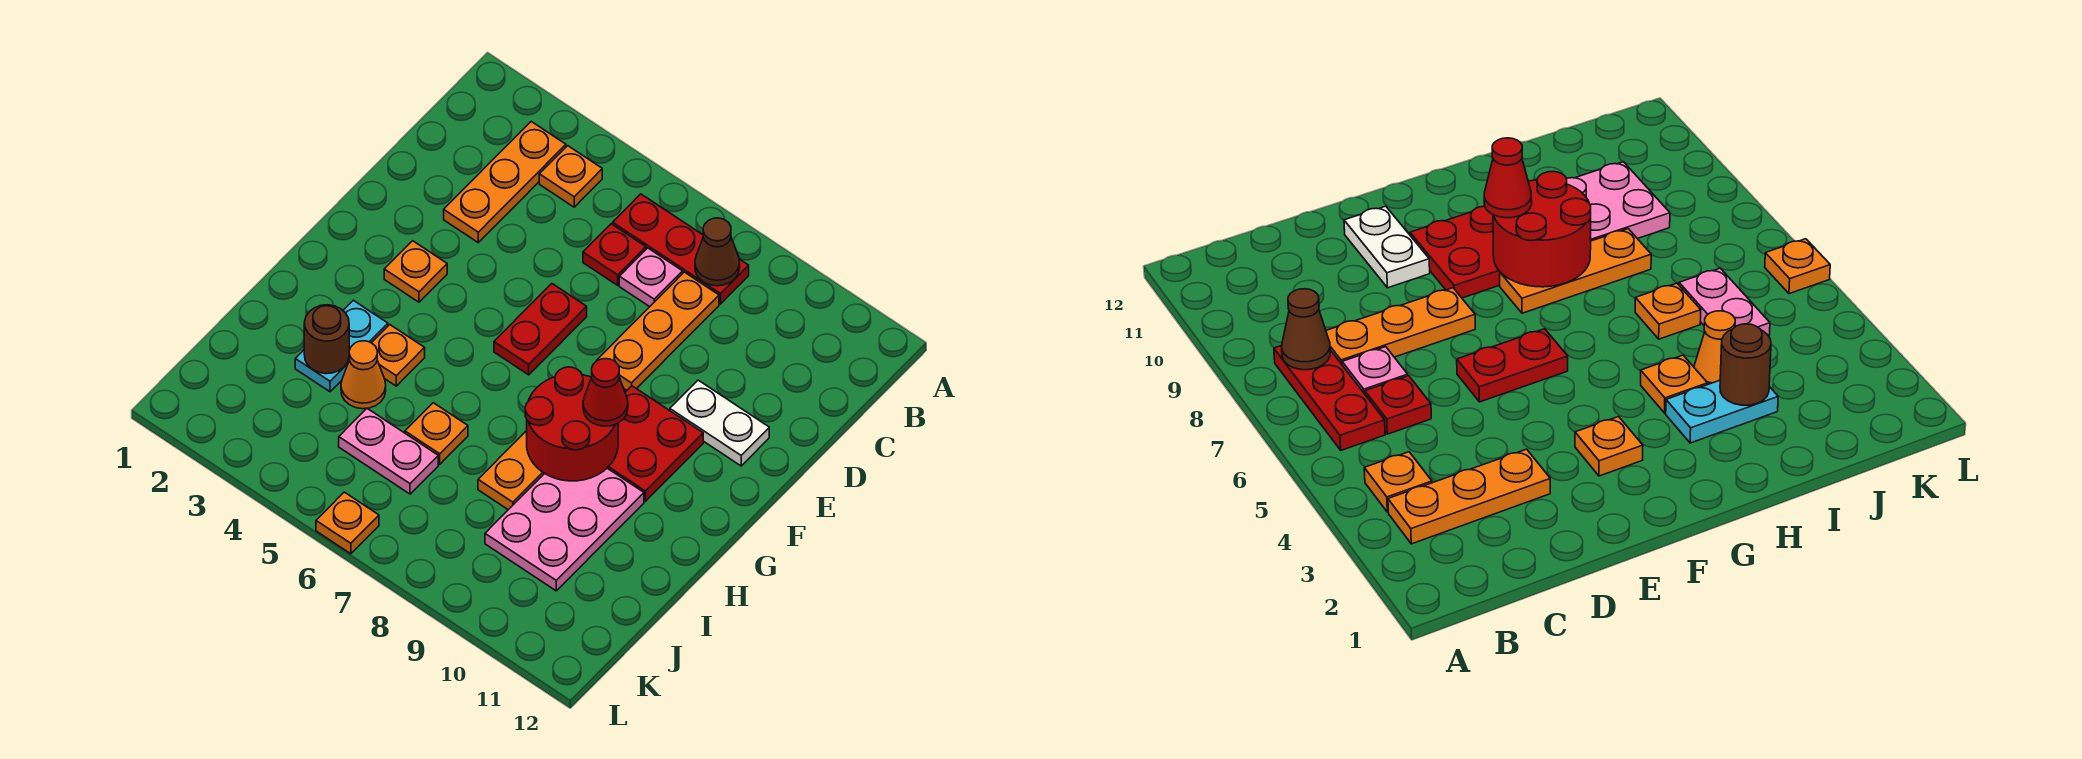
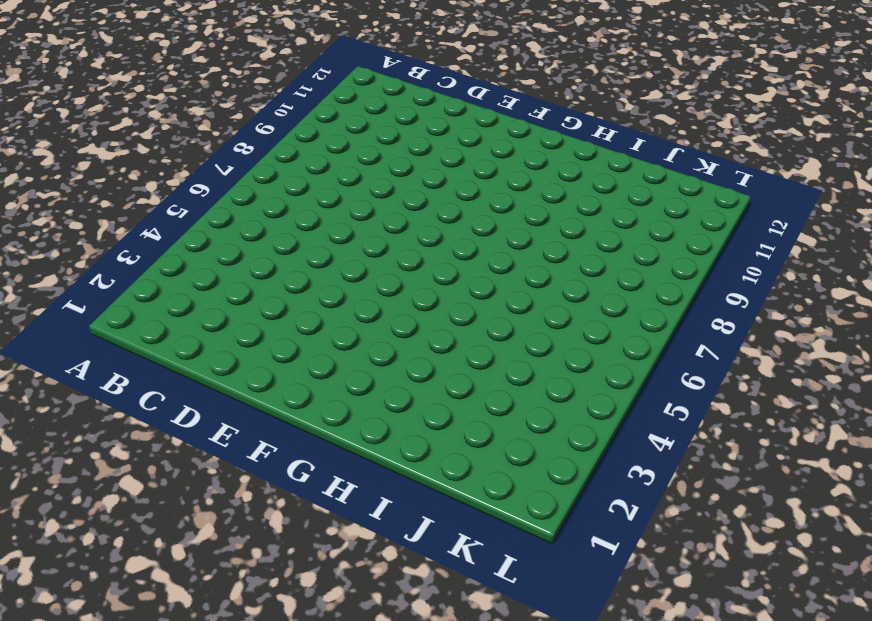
none -> orange 1x3 plate [444,122,566,242]
none -> orange 1x1 plate [539,146,602,207]
none -> red 1x3 plate [613,194,749,304]

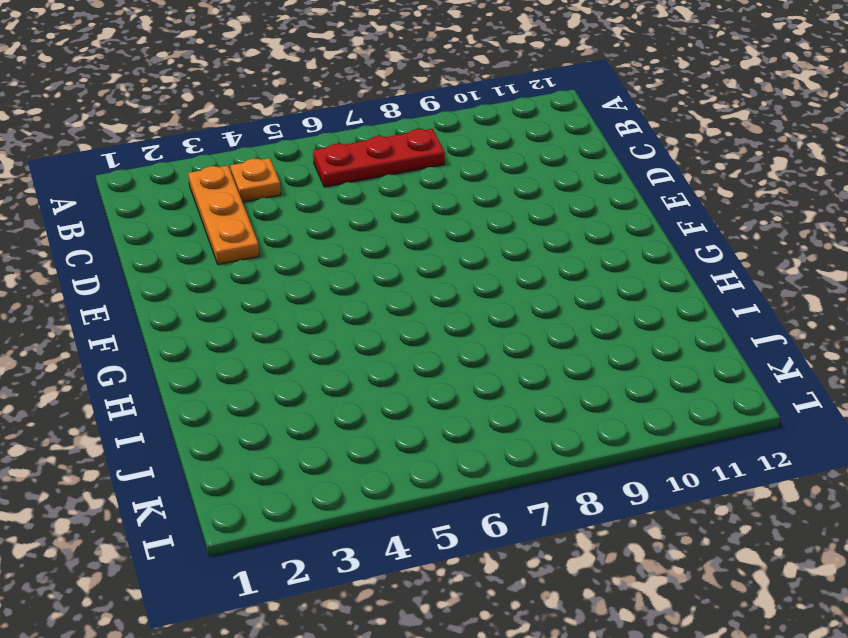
none -> red 1x1 plate [583,224,646,285]
none -> pink 1x1 plate [619,248,683,307]
none -> orange 1x3 plate [597,272,719,390]

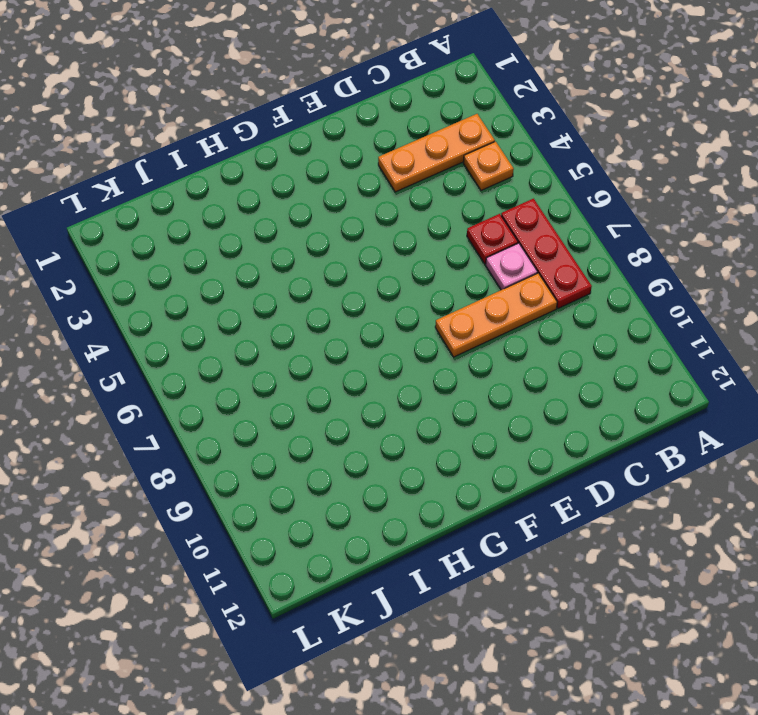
none -> red 1x2 plate [494,284,587,375]
none -> white 1x2 plate [670,380,769,466]
none -> orange 1x1 plate [384,241,447,302]

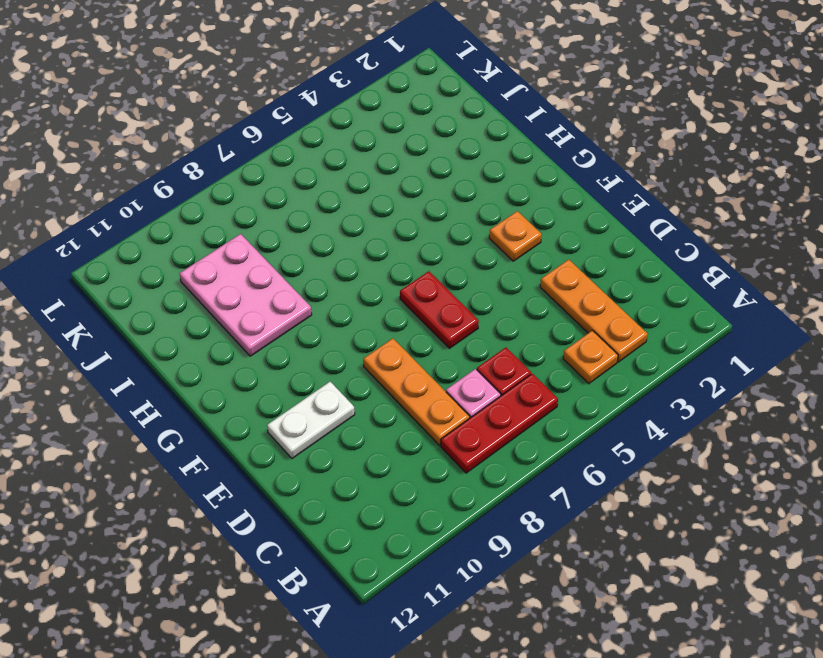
none -> red 2x2 plate [608,386,703,501]
none -> orange 1x3 plate [478,431,544,510]
none -> cyan 1x2 plate [295,300,388,392]

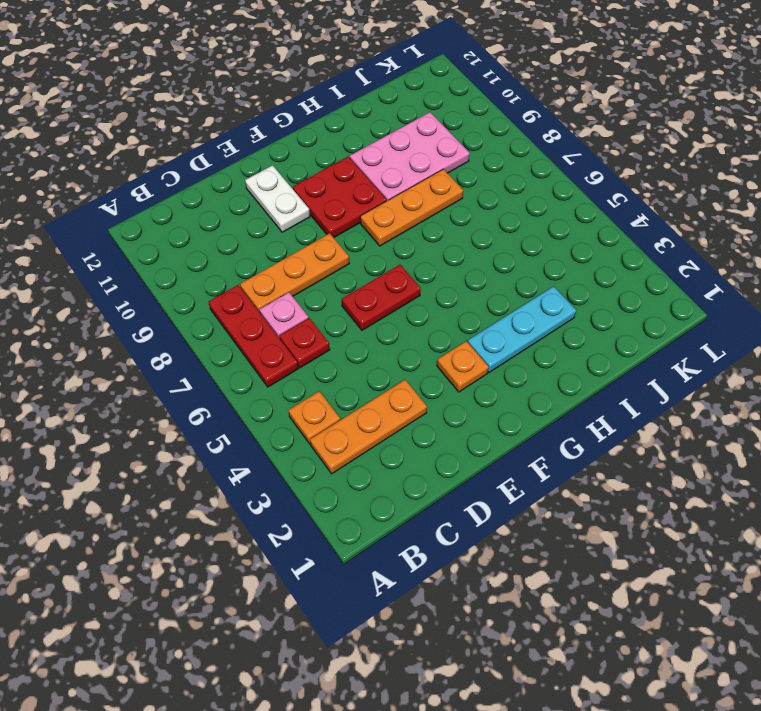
cyan 1x3 plate [468,286,576,372] -> cyan 1x2 plate [295,300,388,392]
none -> orange 1x1 plate [372,325,425,386]
none -> orange 1x1 cone [341,341,386,409]
none -> orange 1x1 plate [405,403,468,464]

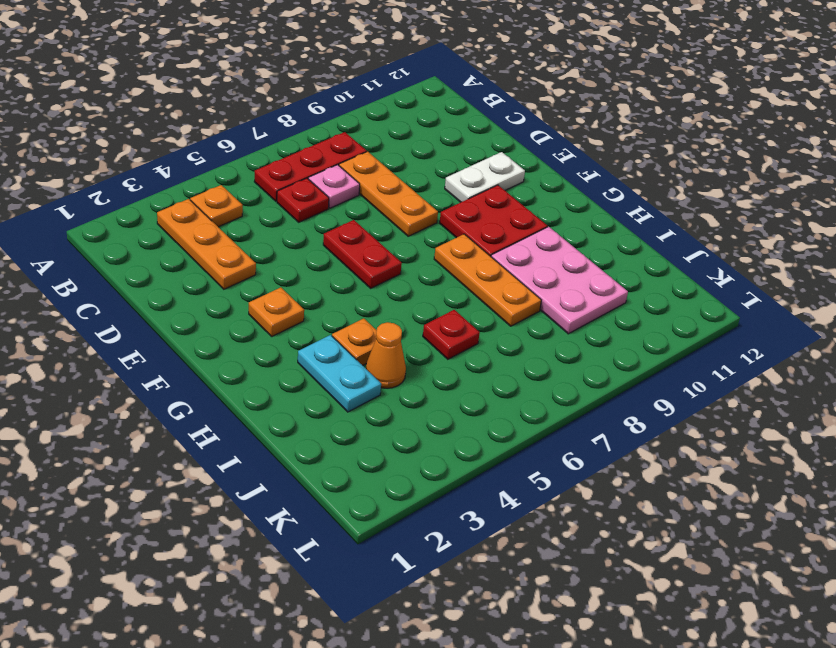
red 1x1 plate [423,310,480,359] -> orange 1x1 plate [405,403,468,464]
none -> pink 1x2 plate [339,408,438,494]
none -> orange 1x1 plate [316,492,379,554]
none -> brown 1x1 cone [695,218,740,286]

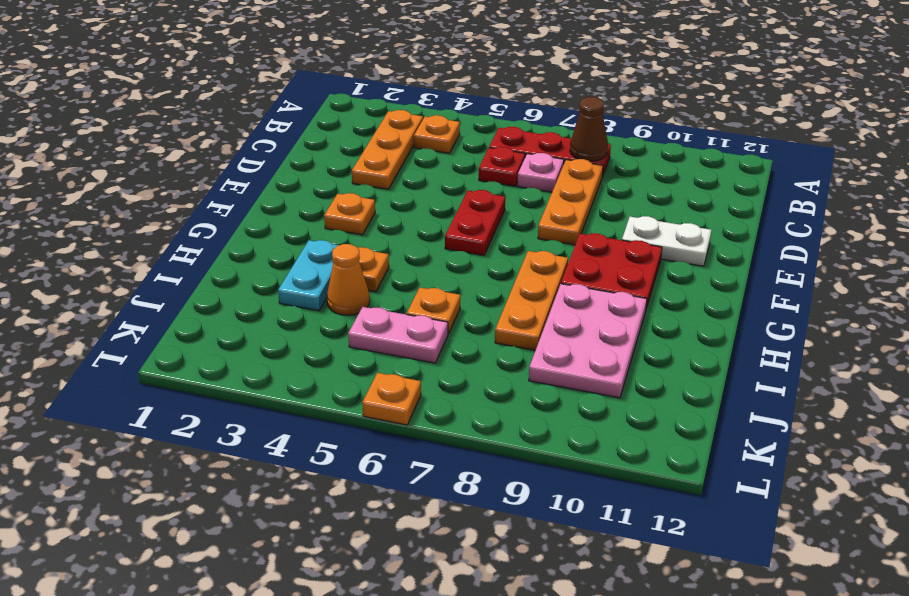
none -> red 2x2 round brick [525,367,618,481]
none -> brown 1x1 round brick [304,305,349,374]
none -> red 1x1 cone [583,359,628,426]

